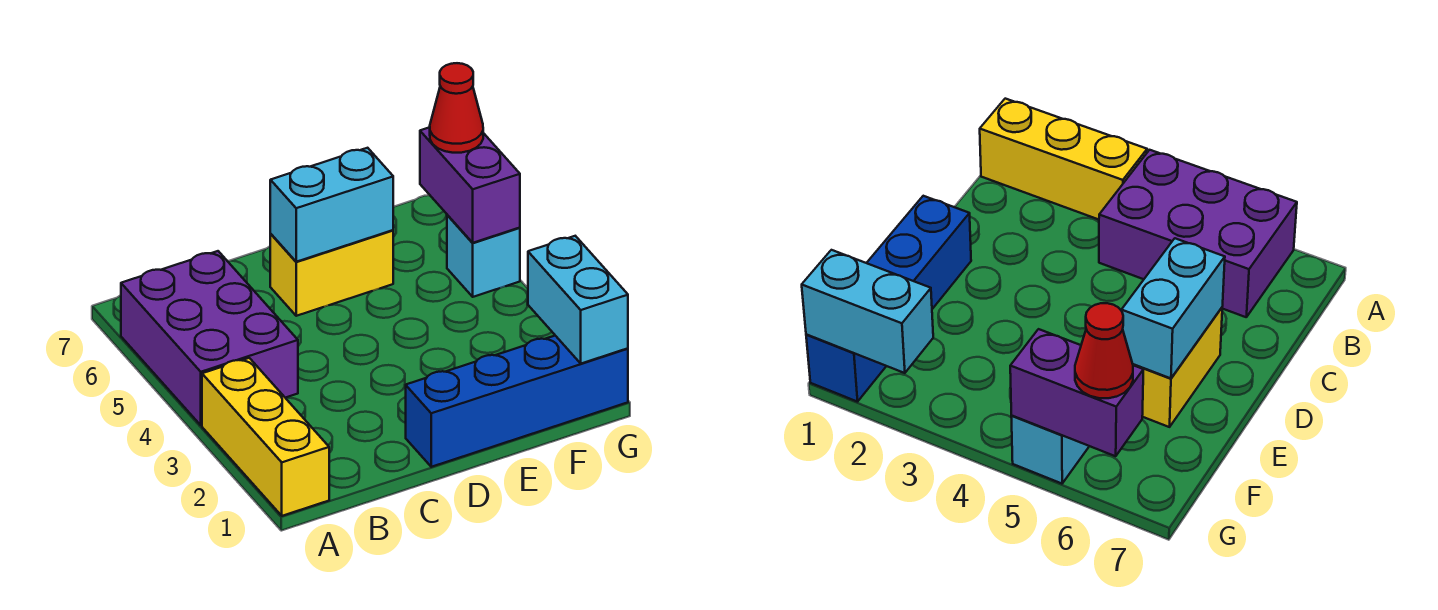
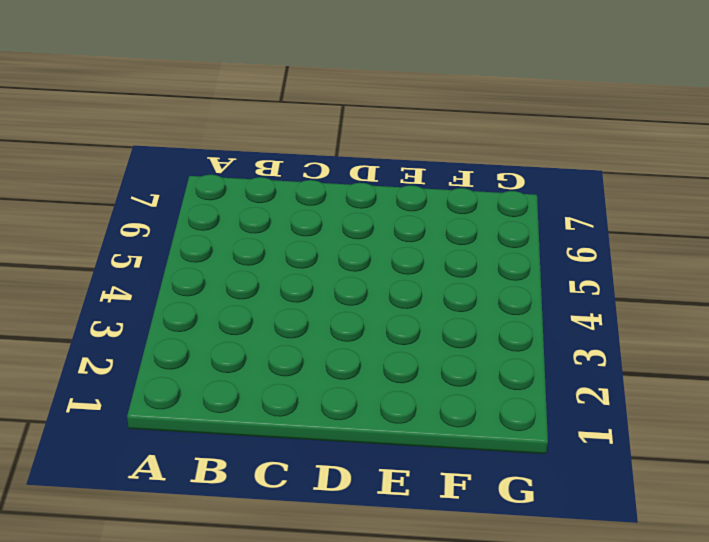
none -> yellow 1x3 brick [202,358,329,516]
none -> purple 2x3 brick [121,251,298,425]

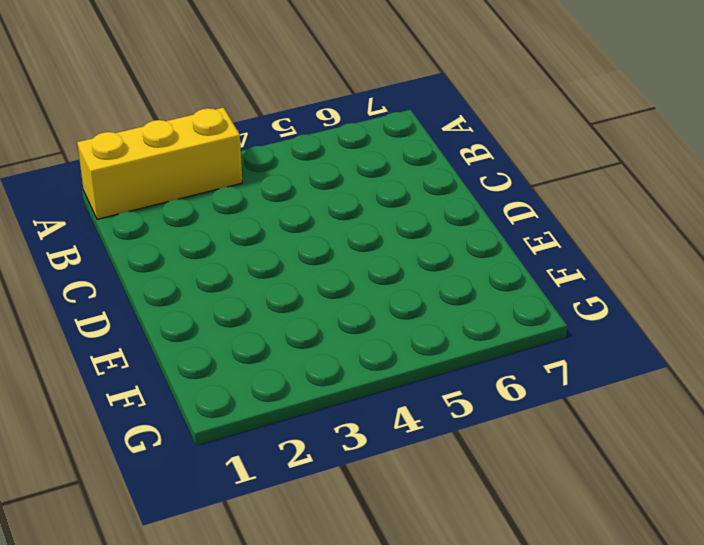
none -> purple 2x3 brick [121,251,298,425]
none -> blue 1x4 brick [406,336,628,467]

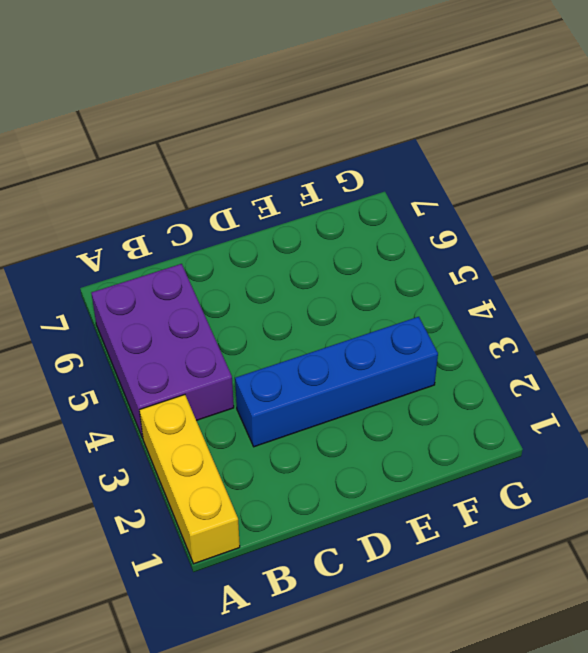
blue 1x4 brick [235,317,438,447] -> blue 1x4 brick moved to [406,336,628,467]
none -> yellow 1x2 brick [270,230,393,316]
none -> cyan 1x1 brick [447,215,520,297]

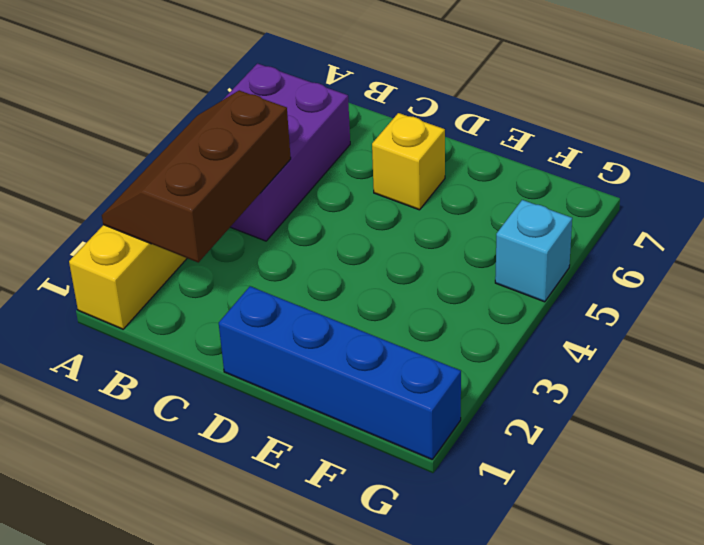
brown 2x3 slope [102,90,291,262] -> none
yellow 1x1 brick [372,113,445,210] -> yellow 1x2 brick [270,230,393,316]
none -> cyan 1x2 brick [270,148,393,262]
none -> cyan 1x2 brick [528,236,628,364]

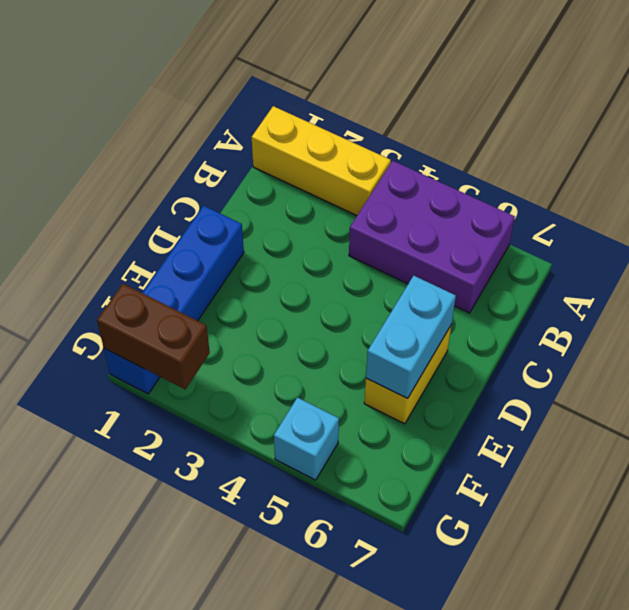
brown 1x2 brick [97,284,210,389] -> cyan 1x2 brick [528,236,628,364]
none -> purple 1x2 brick [420,127,520,243]
none -> red 1x1 cone [430,63,483,153]

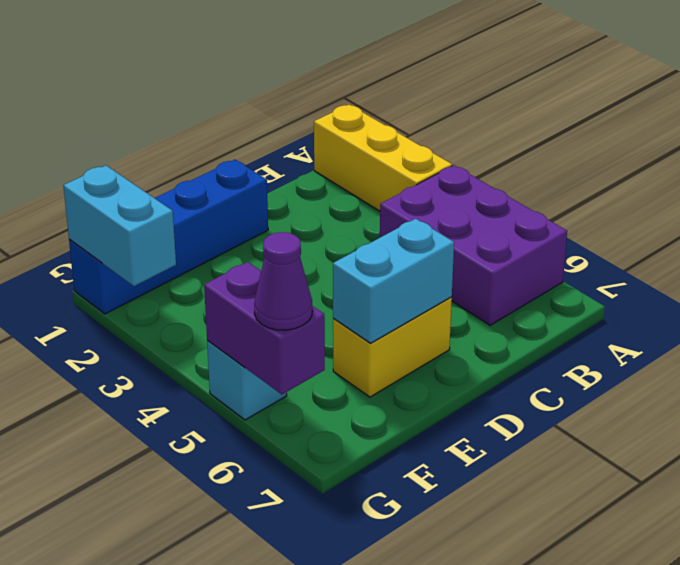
purple 1x1 cone [254,232,312,330] -> red 1x1 cone [430,63,483,153]

